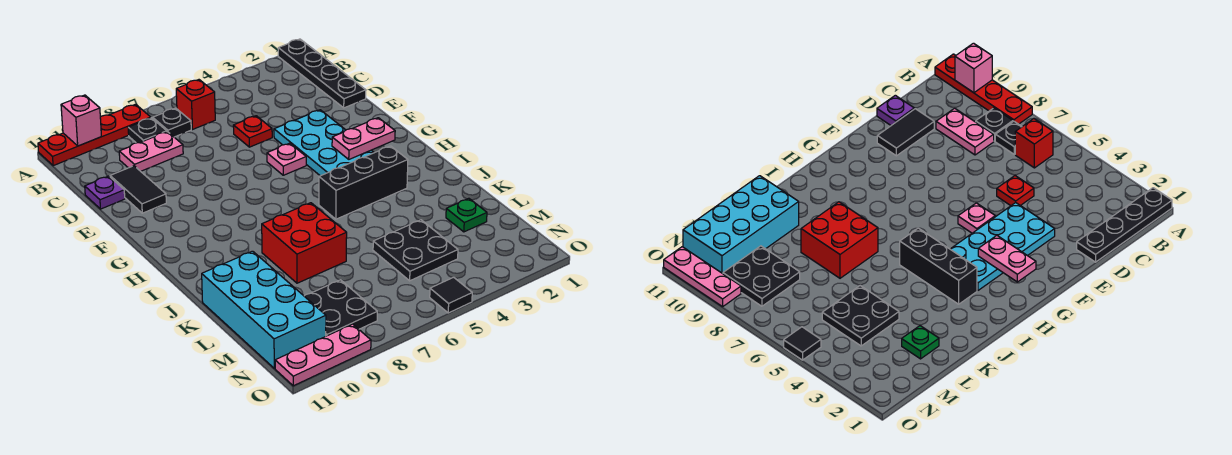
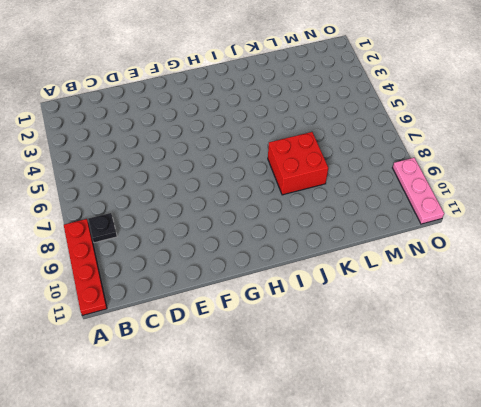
none -> black 1x4 plate [278,39,366,108]
none -> red 1x1 brick [176,80,215,130]
none -> black 1x1 plate [153,108,191,137]

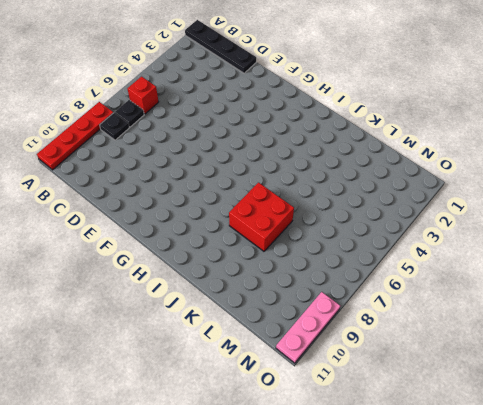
none -> pink 1x2 plate [119,132,183,171]
none -> red 1x1 plate [233,116,272,147]
none -> black 1x2 tile [110,166,166,213]

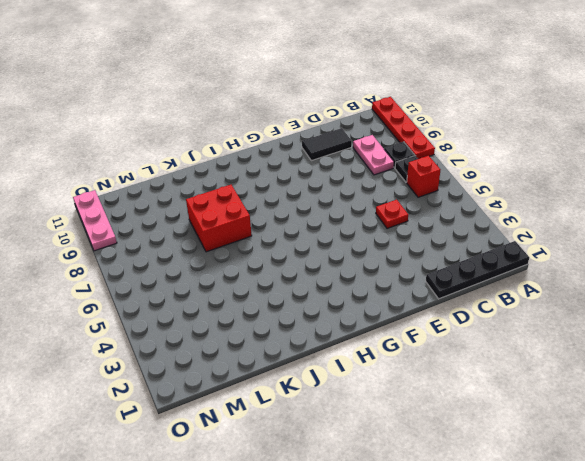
none -> purple 1x1 plate [85,176,125,209]
none -> cyan 2x4 plate [274,110,374,176]
none -> pink 1x1 plate [267,143,306,175]

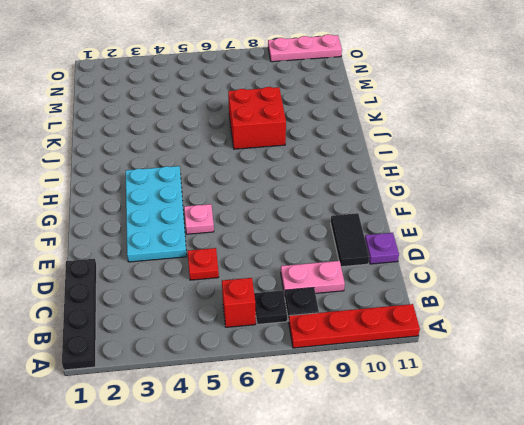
none -> black 1x3 brick [319,146,408,219]
none -> cyan 2x4 brick [202,251,326,368]
none -> green 1x1 plate [446,198,487,232]

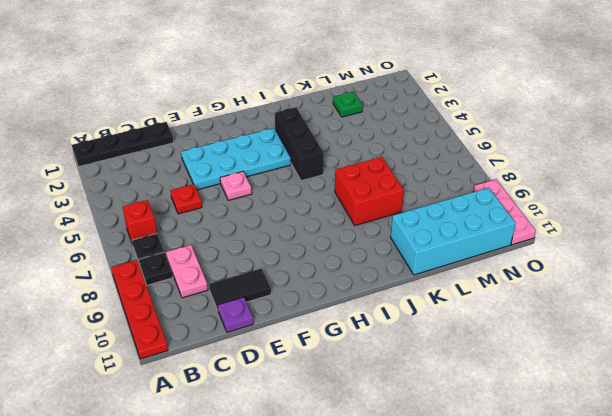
none -> black 2x2 plate [373,220,458,281]
none -> black 2x2 plate [304,280,377,336]
none -> black 1x1 tile [430,277,472,313]

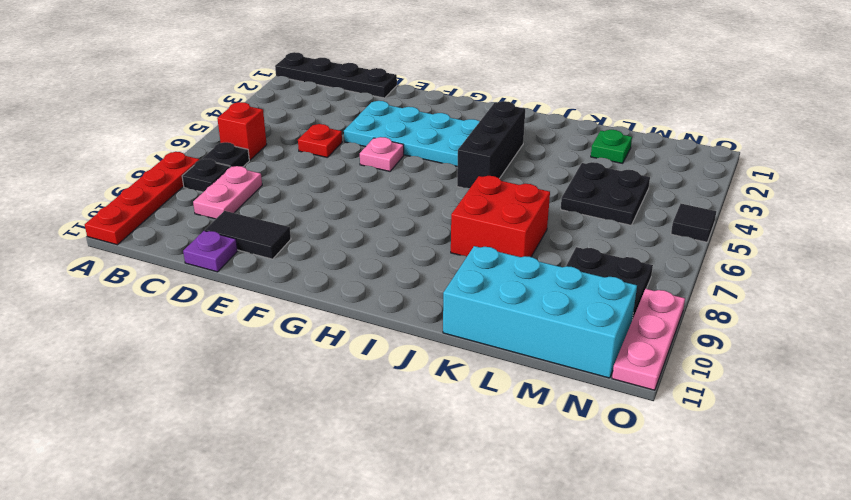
none -> pink 1x1 brick [61,95,101,146]
none -> pink 1x2 plate [332,118,395,159]

